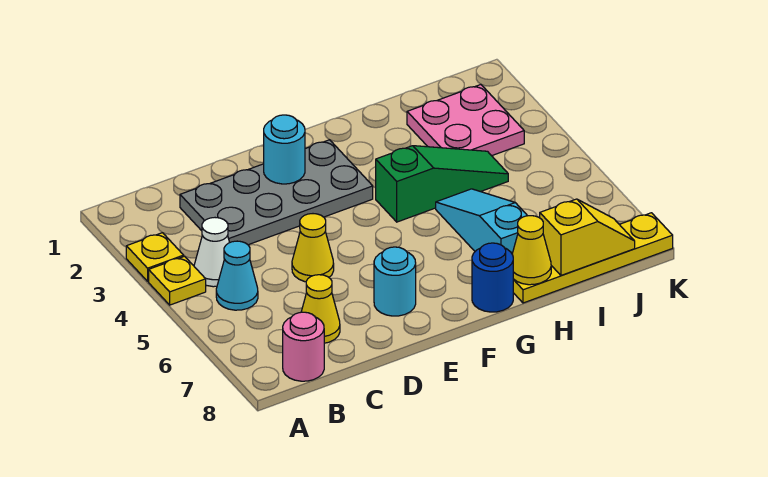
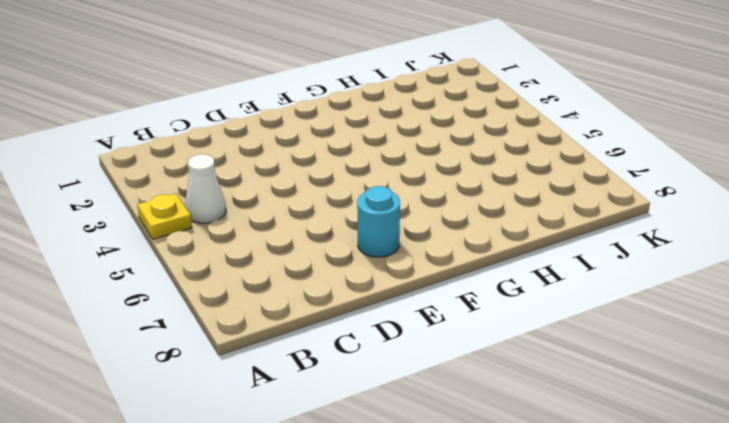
none -> yellow 1x1 plate [126,233,184,281]
none -> cyan 1x1 cone [216,241,258,310]
none -> pink 1x1 round brick [283,312,324,381]

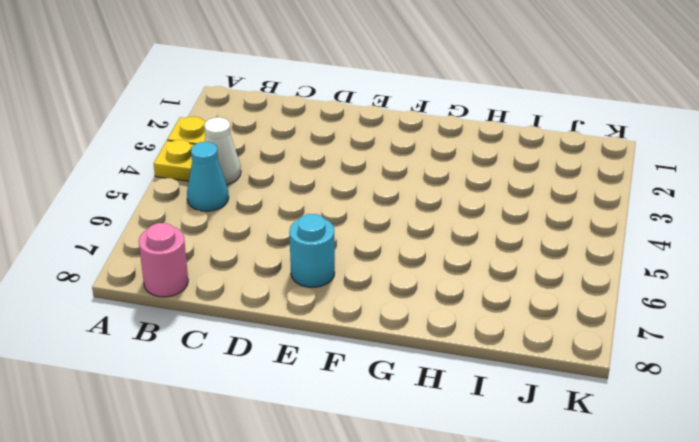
none -> grey 2x4 plate [180,140,373,245]
none -> yellow 1x1 cone [301,275,340,343]
none -> yellow 1x1 cone [292,214,334,282]

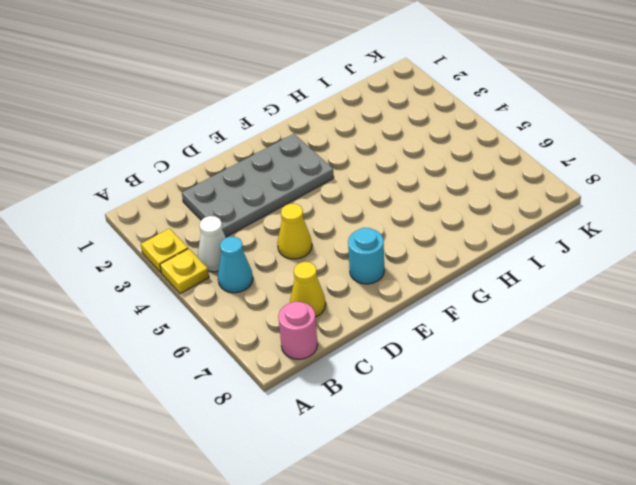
none -> green 1x3 slope [376,146,508,222]
none -> blue 1x1 round brick [472,243,513,312]
none -> cyan 1x3 slope [436,189,527,253]

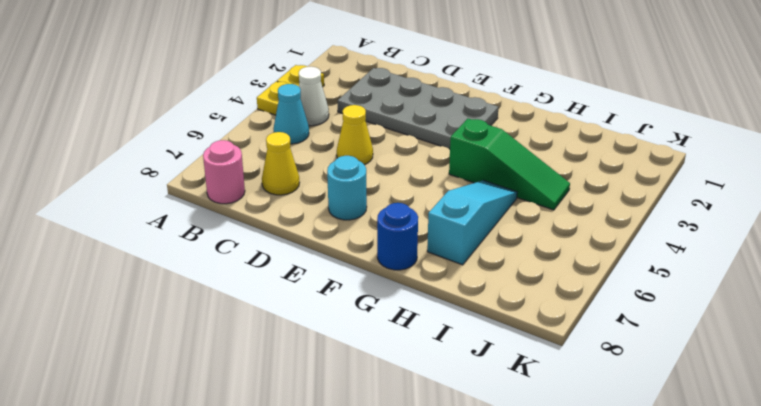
none -> yellow 1x4 plate [513,213,673,303]
none -> pink 2x2 plate [407,85,524,156]
none -> cyan 1x1 round brick [264,115,305,184]

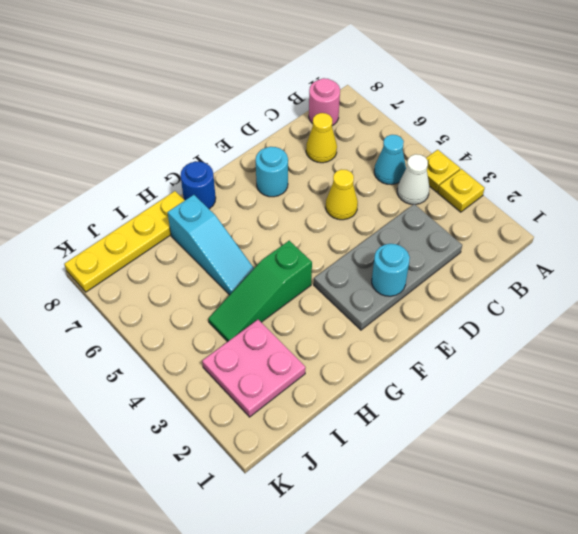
none -> yellow 1x1 cone [512,216,551,285]
none -> yellow 1x2 slope [540,199,635,276]

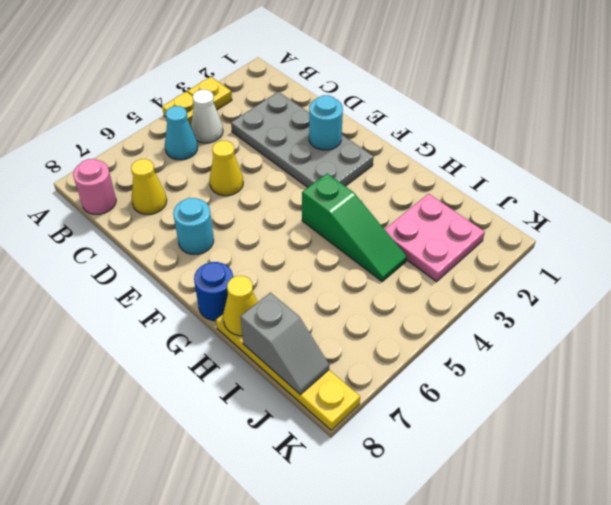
grey 1x2 slope [240,293,329,395] -> yellow 1x2 slope [540,199,635,276]
none -> cyan 1x3 slope [436,189,527,253]

